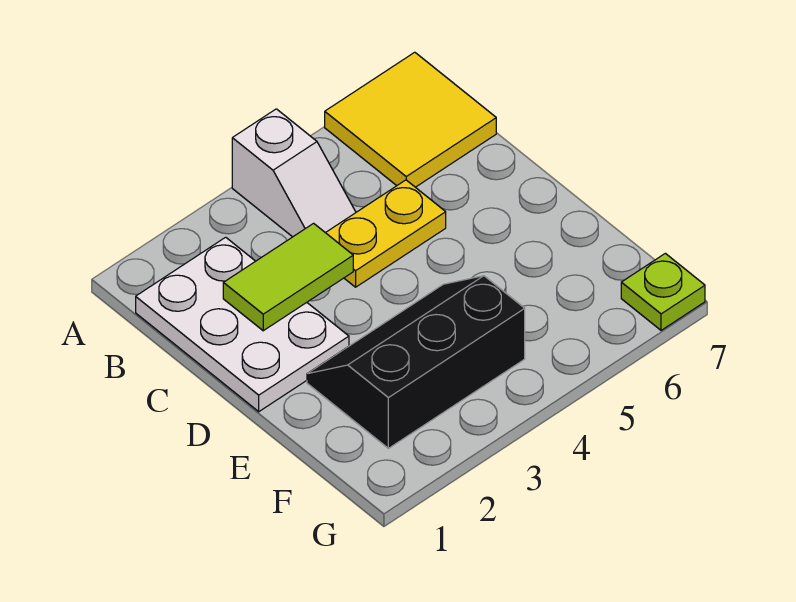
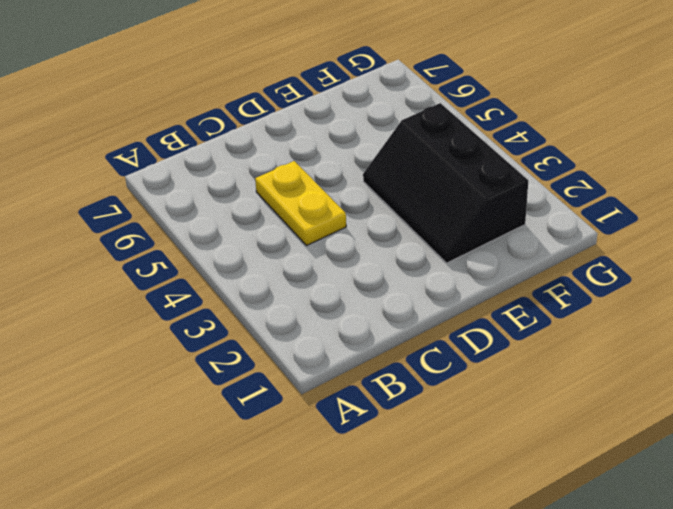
none -> white 1x2 slope [232,109,356,237]
none -> yellow 2x2 tile [325,52,496,187]

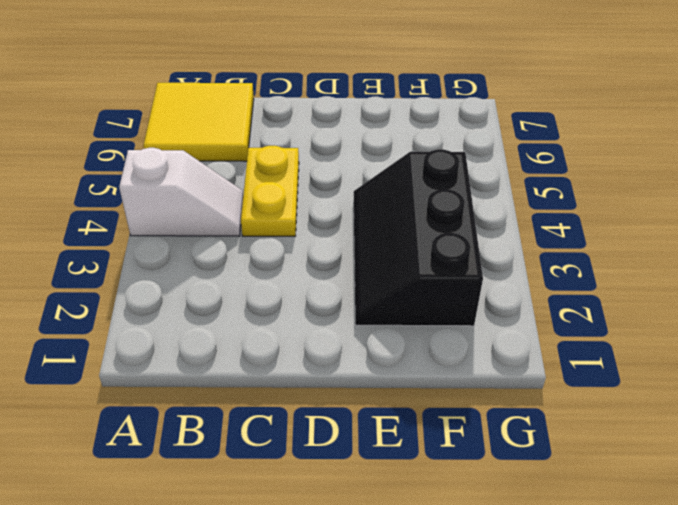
none -> white 2x3 plate [136,237,349,412]
none -> lime 1x1 plate [621,253,705,330]

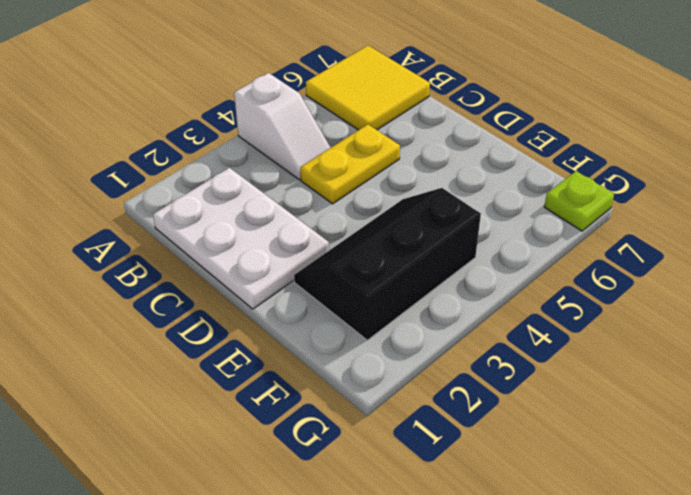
none -> lime 1x2 tile [223,223,353,331]

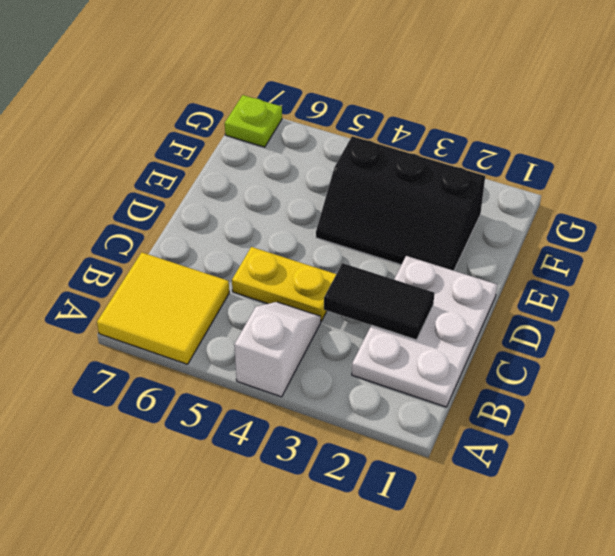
black 1x2 tile [324,263,434,340] -> lime 1x2 tile [223,223,353,331]

